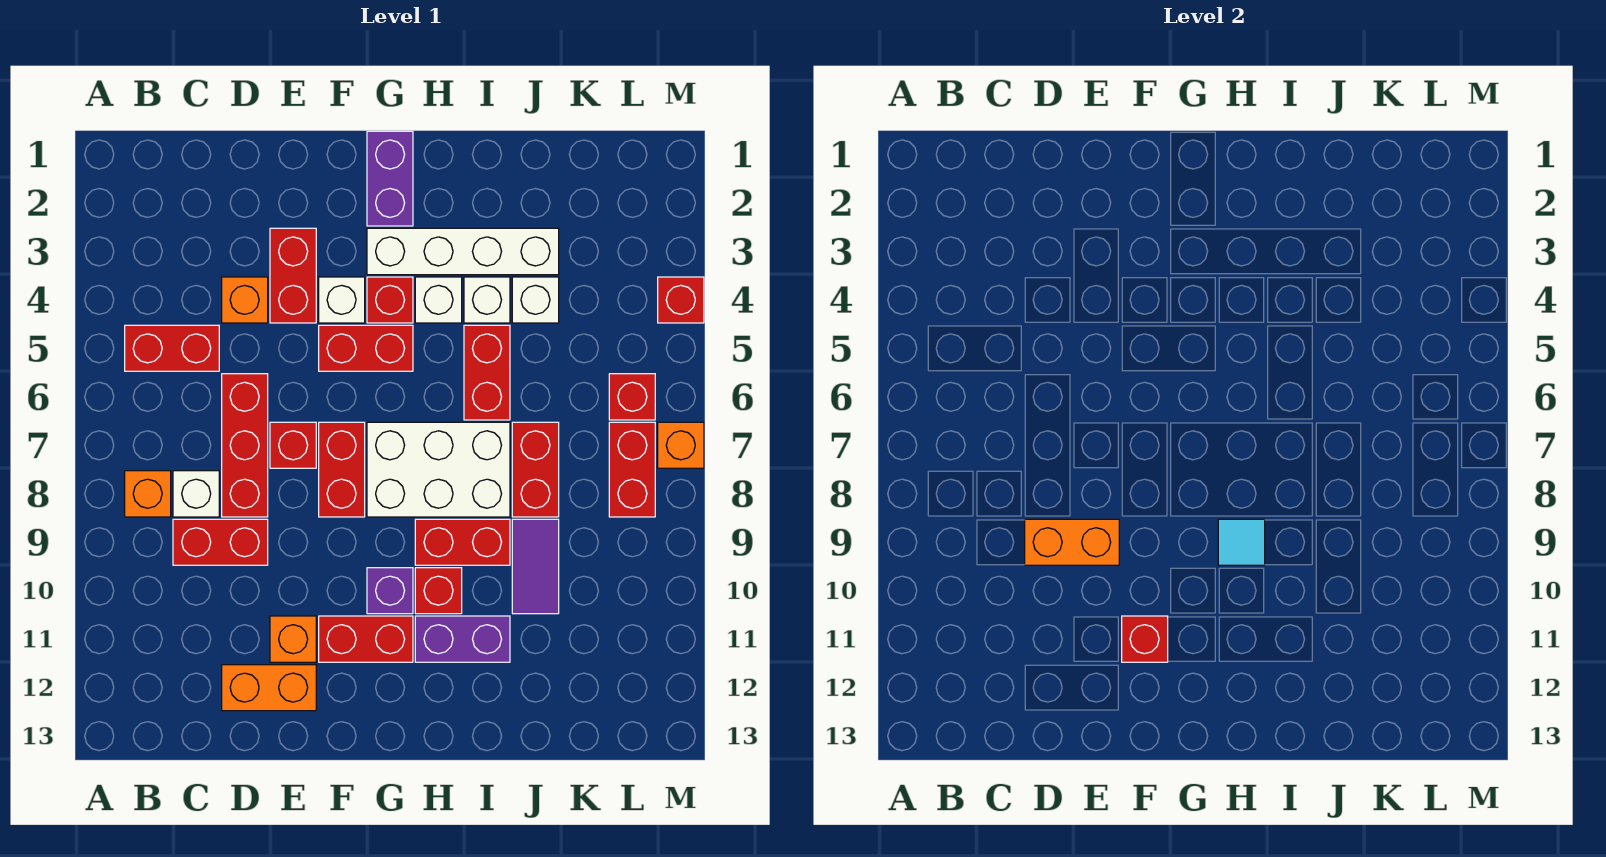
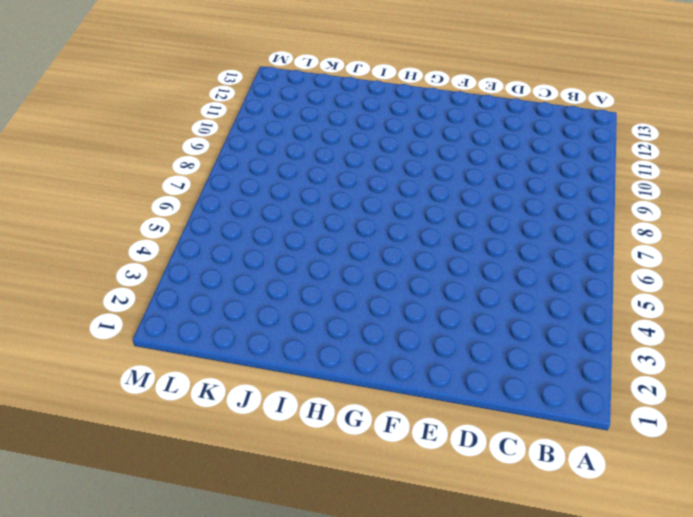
none -> red 1x2 brick [125,325,219,371]
none -> orange 1x1 brick [125,471,171,517]
none -> white 1x1 brick [173,471,219,517]
none -> red 1x2 brick [173,519,268,565]

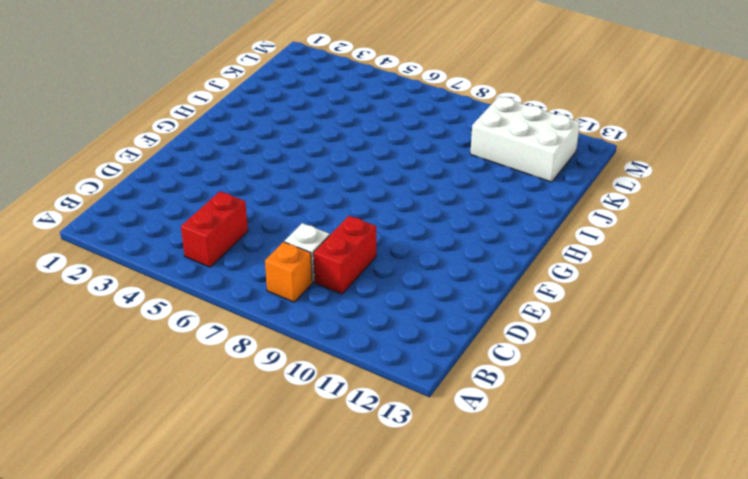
white 2x3 brick [470,97,580,182] -> white 2x3 brick turned to [367,422,510,517]
none -> orange 1x1 brick [222,277,268,323]
none -> red 1x3 brick [222,374,268,517]
none -> orange 1x2 brick [222,665,316,711]
none -> red 1x2 brick [270,228,316,323]

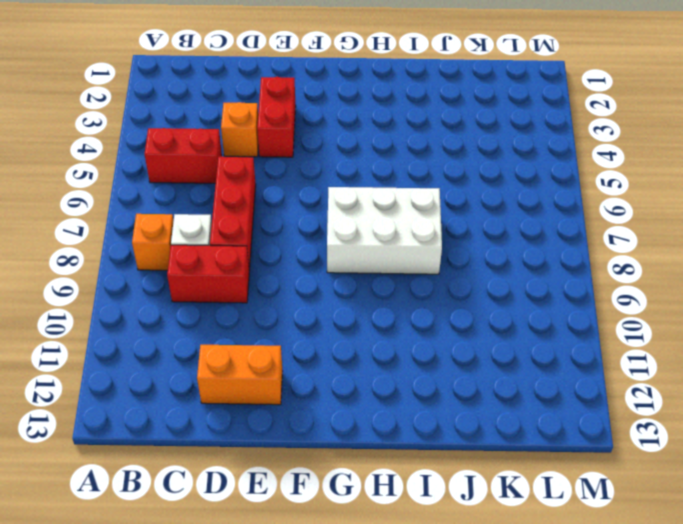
none -> red 1x1 brick [270,422,316,468]
none -> orange 1x1 brick [270,616,316,662]
none -> white 1x1 brick [319,277,365,323]
none -> red 1x2 brick [319,325,413,371]

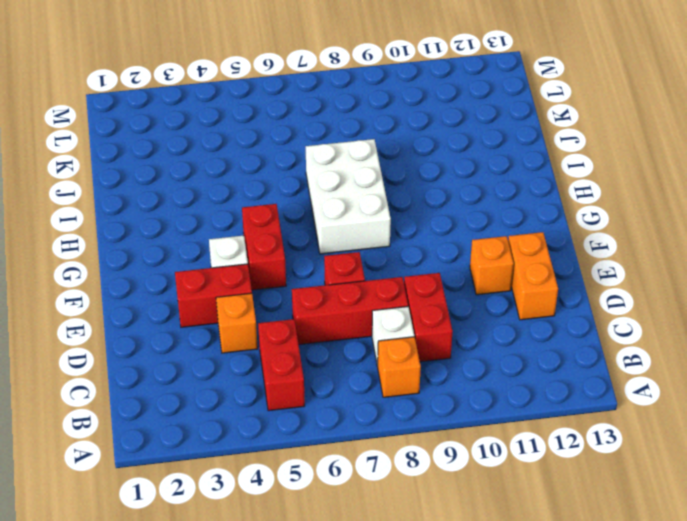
none -> red 1x2 brick [319,422,365,517]
none -> red 1x2 brick [319,616,413,662]
none -> purple 1x2 brick [367,131,413,226]
none -> white 1x4 brick [367,228,559,275]

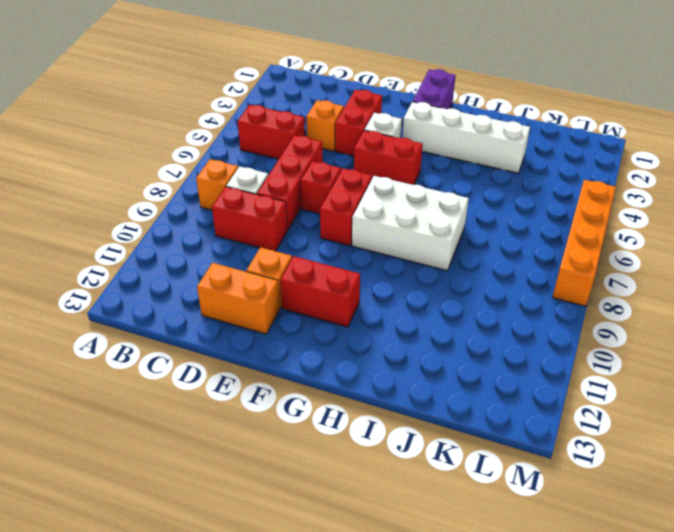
orange 1x4 brick [552,180,616,306] -> orange 1x1 brick [658,422,704,468]
none -> red 1x1 brick [367,277,413,323]
none -> purple 1x1 brick [367,568,413,614]
none -> white 1x1 brick [415,277,462,323]
none -> red 1x2 brick [415,519,510,565]

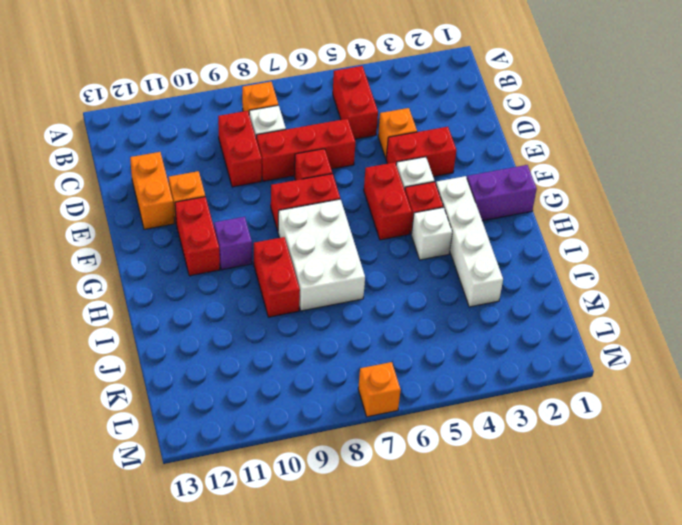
none -> red 1x1 brick [415,568,462,614]
none -> purple 1x2 brick [415,616,510,662]
none -> white 1x1 brick [464,277,510,323]
none -> red 1x2 brick [464,325,510,420]

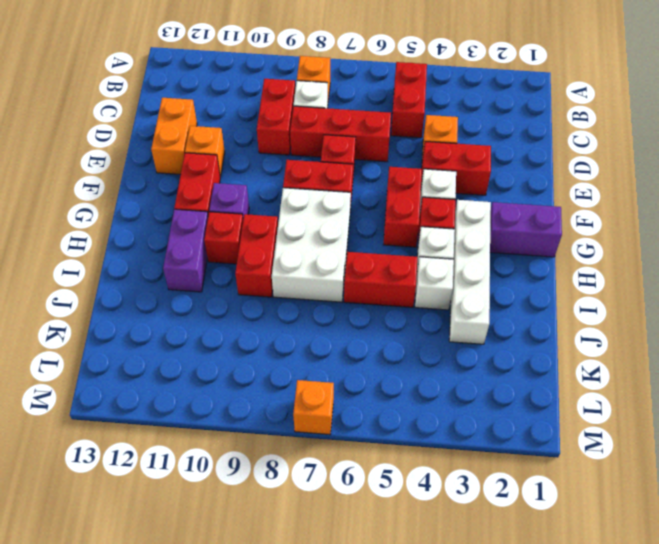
none -> white 1x1 brick [512,277,559,323]
none -> red 1x2 brick [512,422,559,517]
none -> purple 1x2 tile [512,519,559,614]
none -> red 1x1 brick [609,374,655,420]

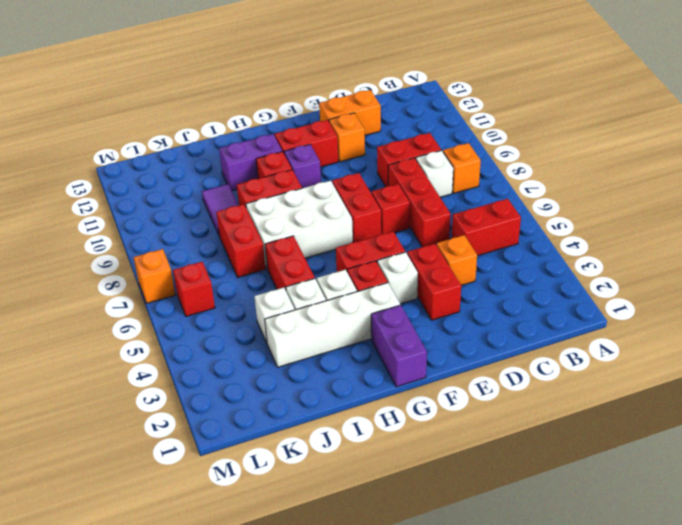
none -> red 1x2 brick [609,422,655,517]
none -> red 1x1 brick [658,277,704,323]
none -> orange 1x2 brick [1025,519,1119,565]
none -> red 1x1 brick [1122,616,1168,662]

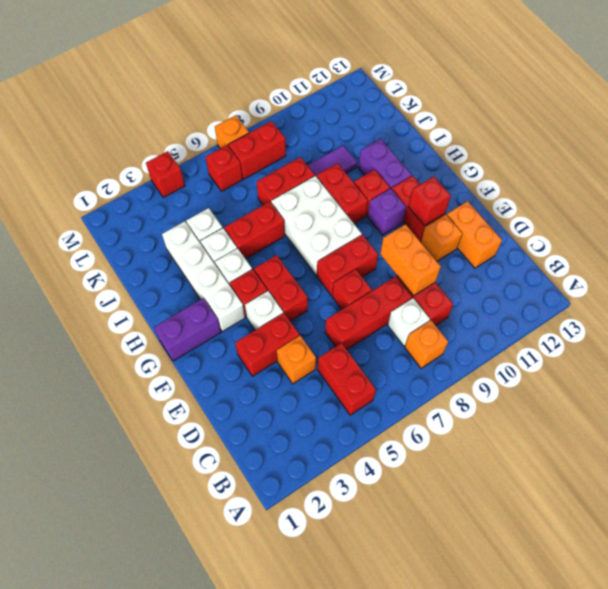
none -> cyan 1x1 tile [1218,519,1265,565]

